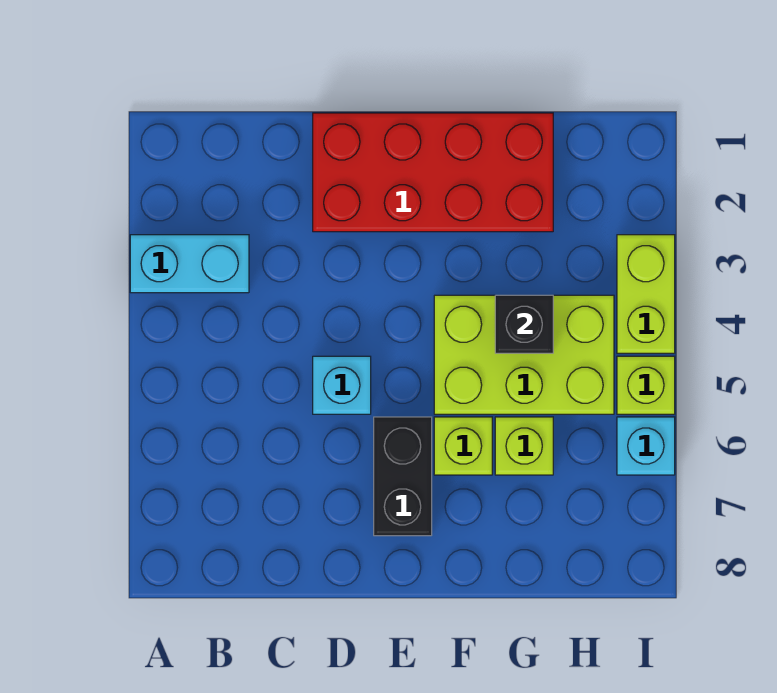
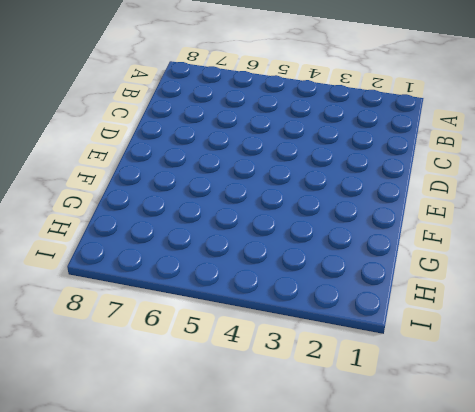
none -> cyan 1x2 brick [130,235,249,293]
none -> red 2x4 brick [313,113,553,232]

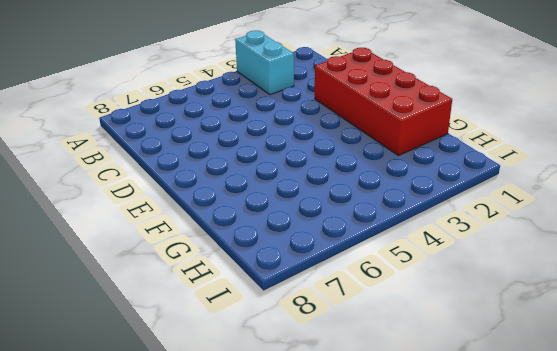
none -> cyan 1x1 brick [313,356,371,414]
none -> black 1x2 brick [374,417,432,536]

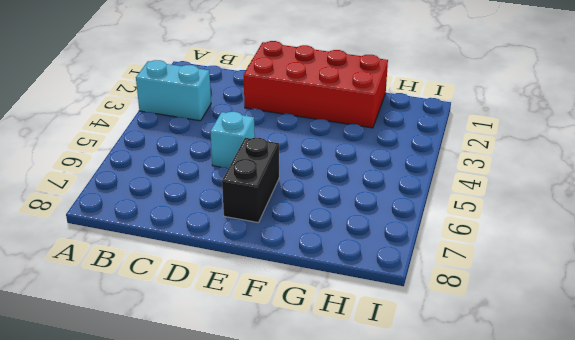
none -> lime 2x3 brick [434,295,614,414]
none -> lime 1x1 brick [434,417,492,475]

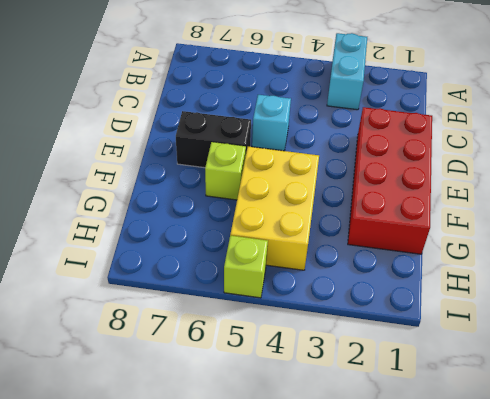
yellow 2x3 brick [230,147,319,270] -> lime 2x3 brick [434,295,614,414]
none -> lime 1x1 brick [495,417,553,475]
none -> lime 1x2 brick [617,235,675,353]

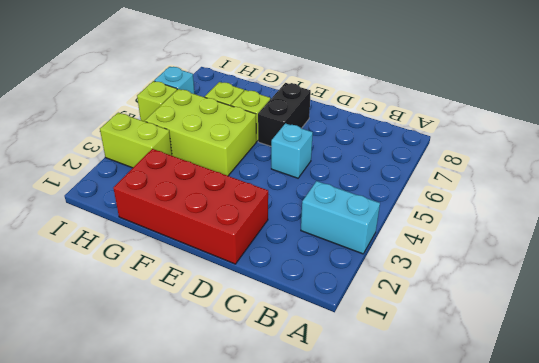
lime 1x2 brick [100,113,172,168] -> lime 1x2 brick turned to [617,235,675,353]
none -> black 1x1 brick [495,295,553,353]

